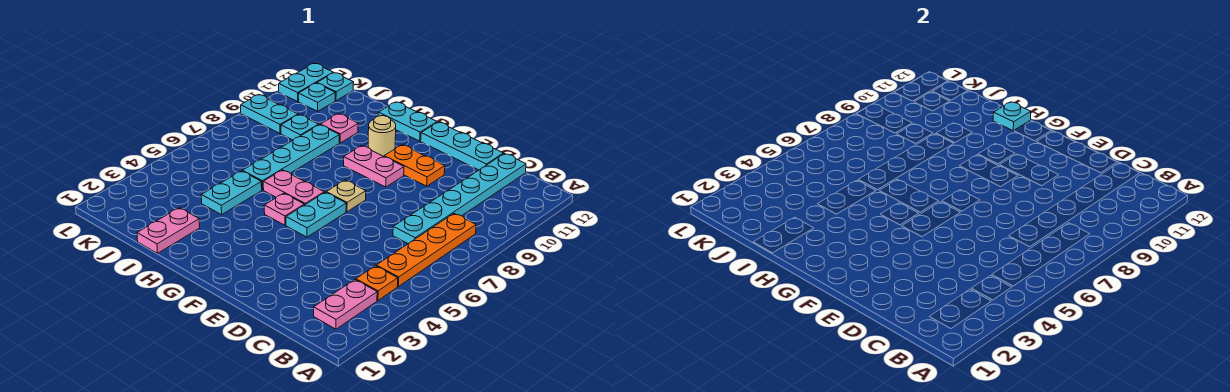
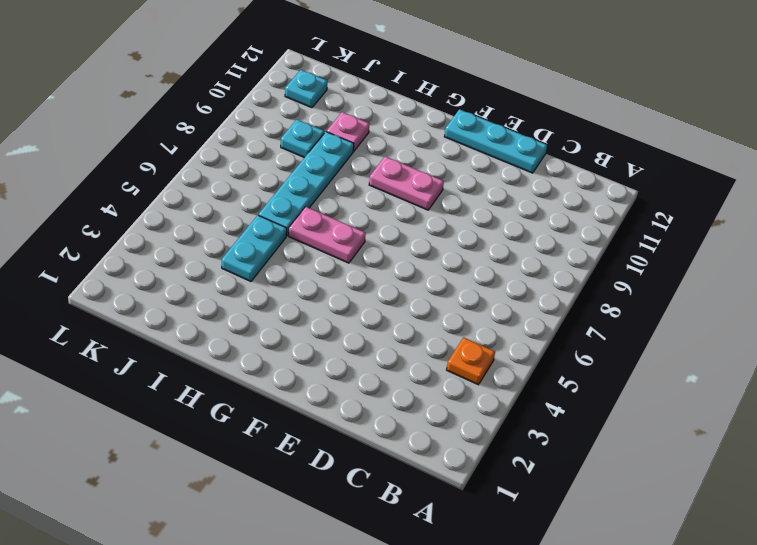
none -> pink 1x2 plate [314,280,377,329]
none -> orange 1x4 plate [376,214,476,286]
none -> cyan 1x6 plate [393,154,526,244]

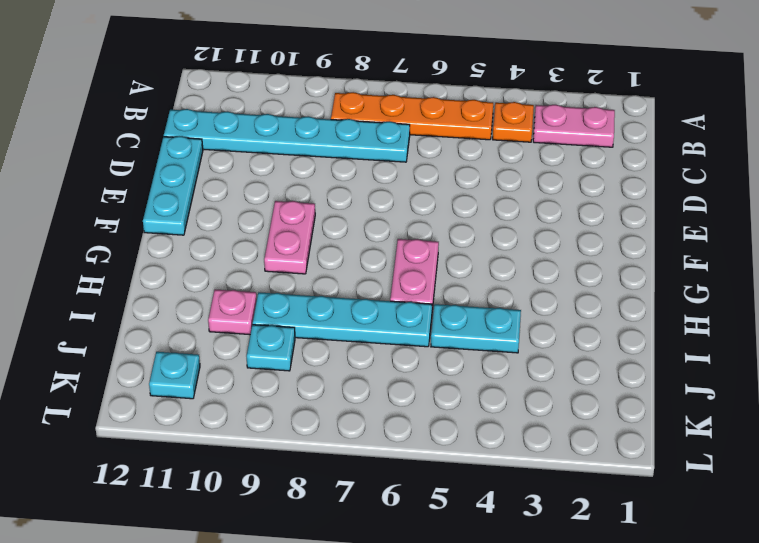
none -> orange 1x2 plate [384,145,445,186]
none -> cyan 1x2 plate [286,192,346,237]
none -> tan 1x1 plate [326,180,366,212]

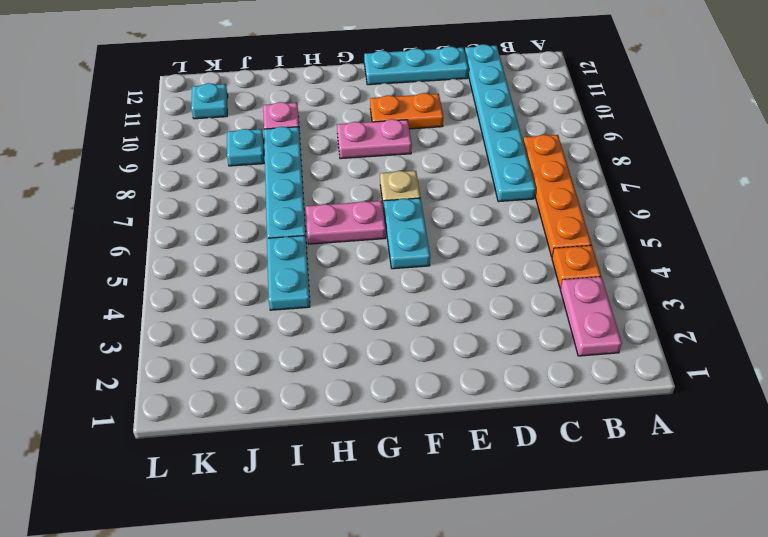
none -> pink 1x1 plate [264,193,304,225]
none -> tan 1x1 round brick [368,116,396,156]
none -> cyan 1x2 plate [378,102,437,141]

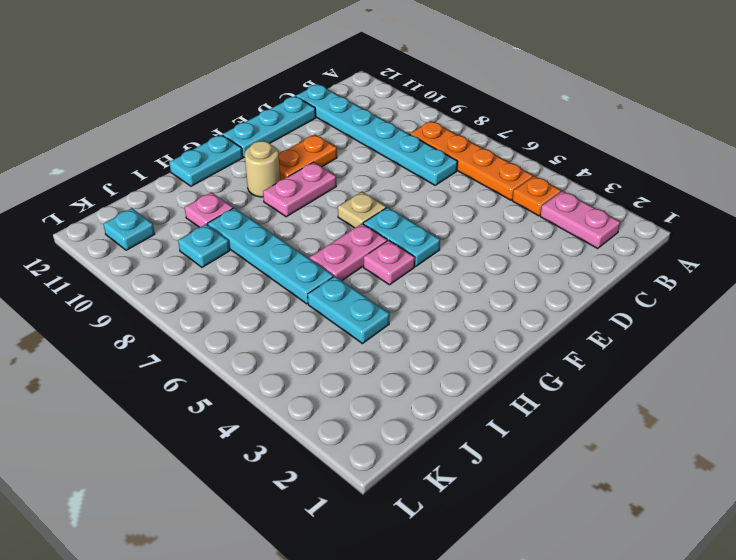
none -> pink 1x2 plate [137,208,200,253]
none -> cyan 1x2 plate [241,95,298,133]
none -> cyan 1x1 plate [317,73,354,101]

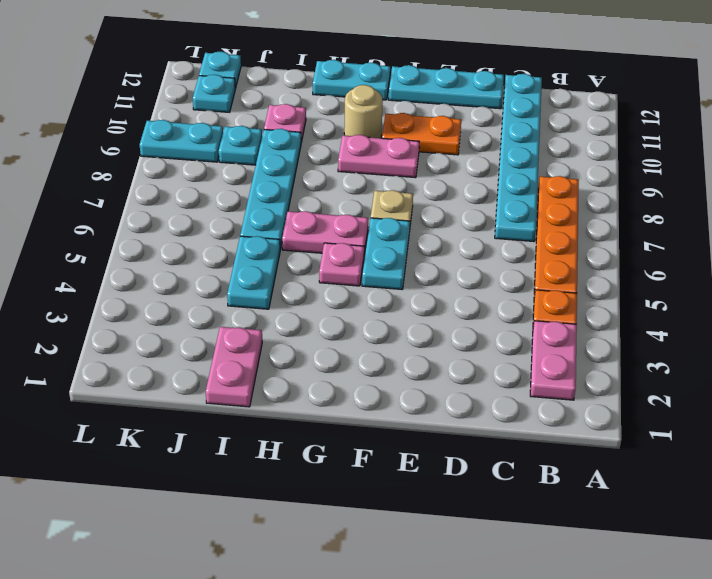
none -> cyan 1x2 plate [279,63,333,101]
none -> cyan 1x1 plate [993,102,1031,131]

